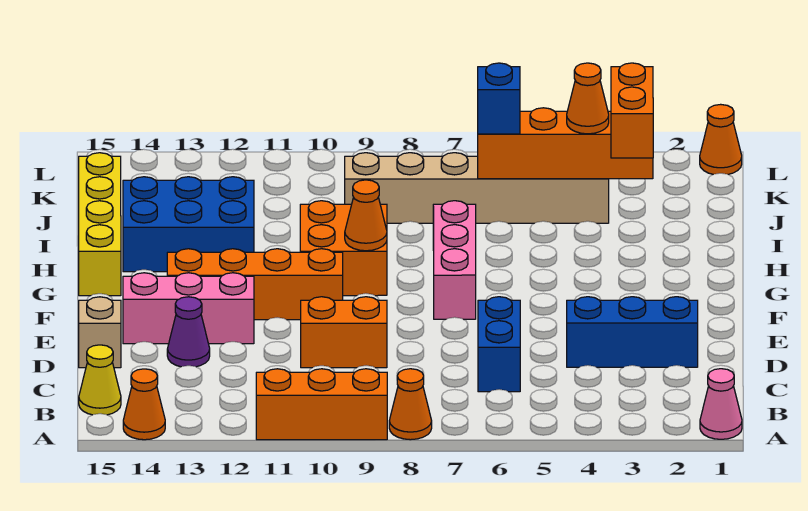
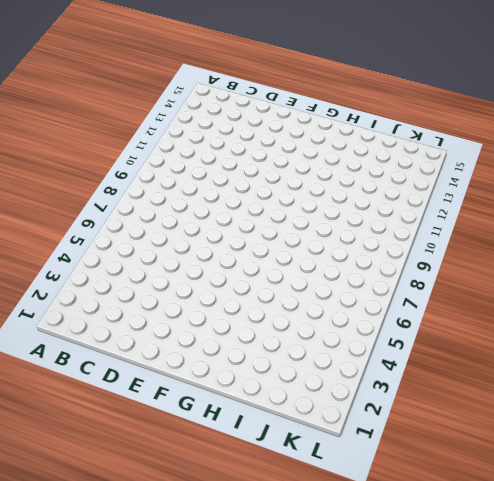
none -> pink 1x1 cone [700,369,742,439]
none -> orange 1x1 cone [389,369,432,440]
none -> orange 1x3 brick [256,369,387,440]

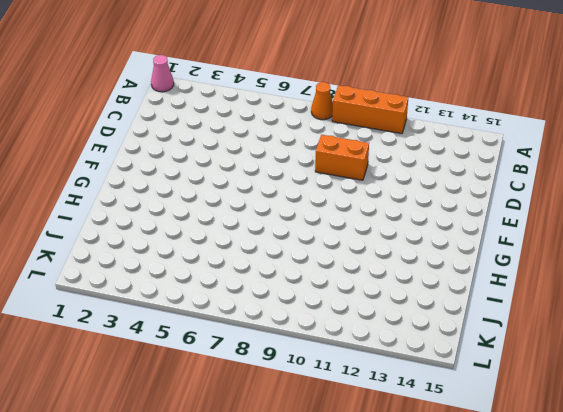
none -> orange 1x1 cone [123,369,165,440]
none -> yellow 1x1 cone [79,345,121,415]
none -> blue 1x2 brick [478,297,520,392]

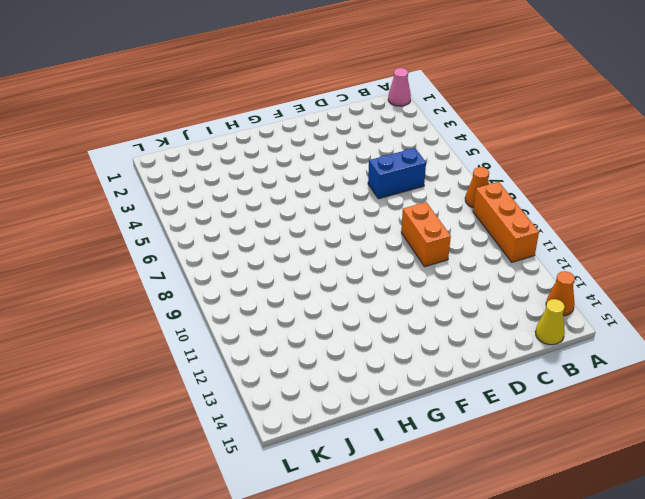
none -> blue 1x3 brick [567,297,698,367]
none -> purple 1x1 cone [167,297,210,367]
none -> tan 1x1 brick [79,297,121,368]

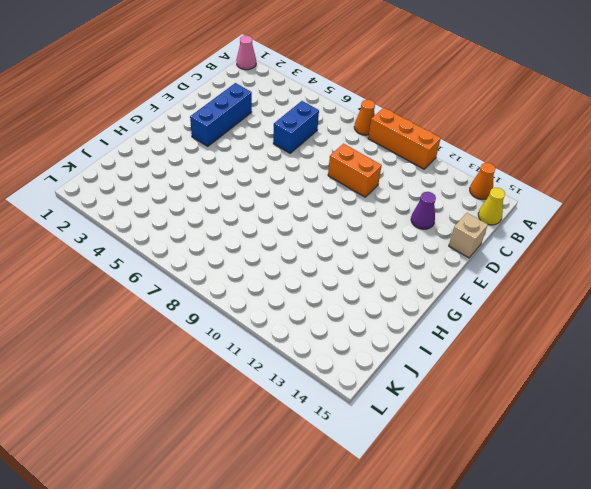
blue 1x3 brick [190,83,252,146] -> blue 1x3 brick turned to [567,297,698,367]
none -> pink 1x3 brick [123,273,254,344]
none -> pink 1x3 brick [433,201,476,319]
none -> orange 1x4 brick [167,249,343,320]

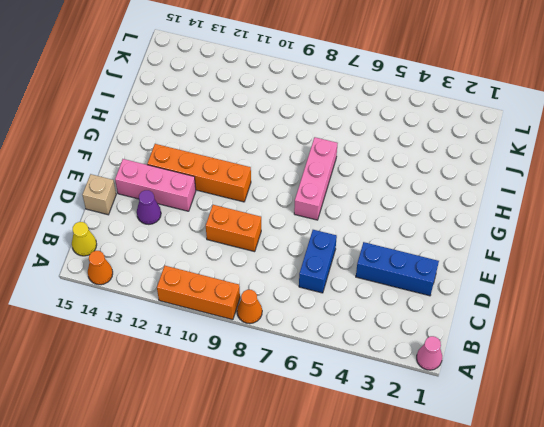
none -> orange 2x2 brick [300,201,387,296]
none -> yellow 1x4 brick [79,153,121,296]
none -> blue 2x3 brick [123,177,254,272]

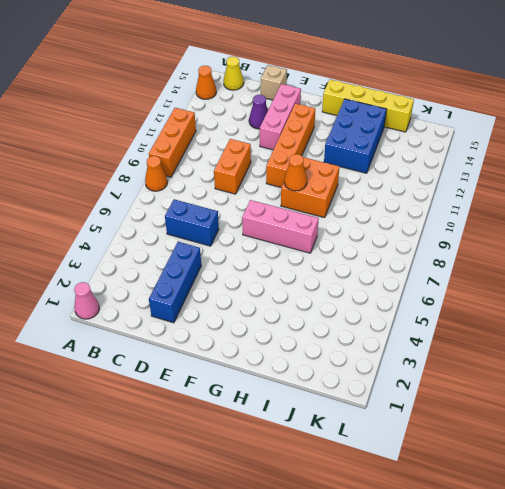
none -> tan 1x6 brick [345,153,609,223]
none -> orange 1x1 cone [700,104,742,174]
none -> orange 1x4 brick [478,108,653,179]

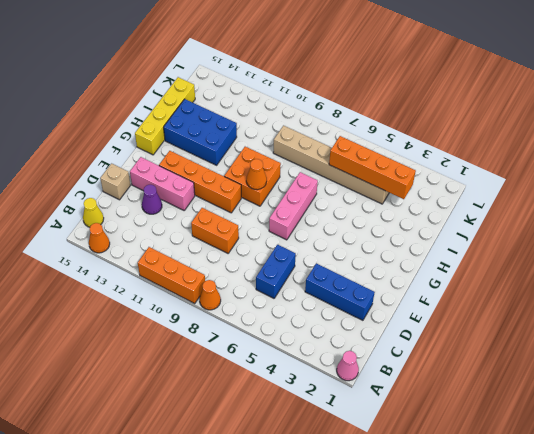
none -> orange 1x1 cone [700,104,742,174]
none -> orange 1x2 brick [611,63,653,158]
none -> orange 1x1 cone [567,63,609,134]

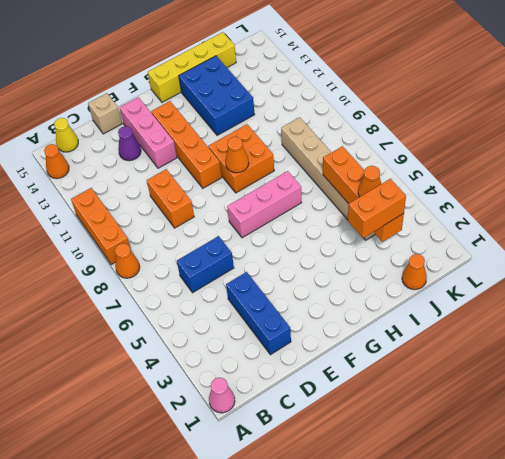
orange 1x1 cone [402,254,427,290] -> orange 1x1 cone moved to [700,104,742,174]
none -> blue 1x1 brick [478,63,520,134]

